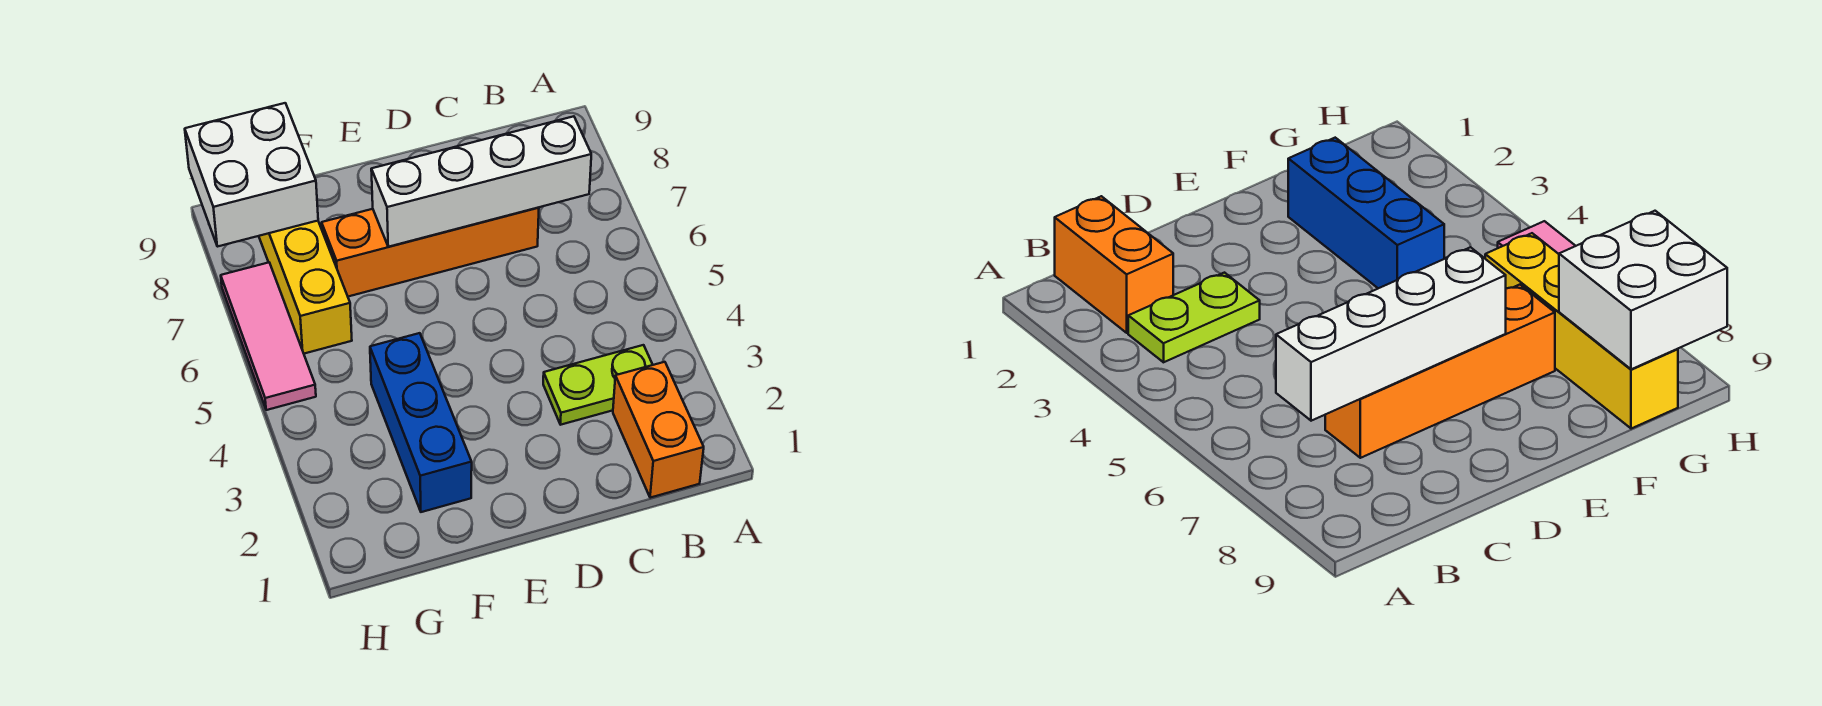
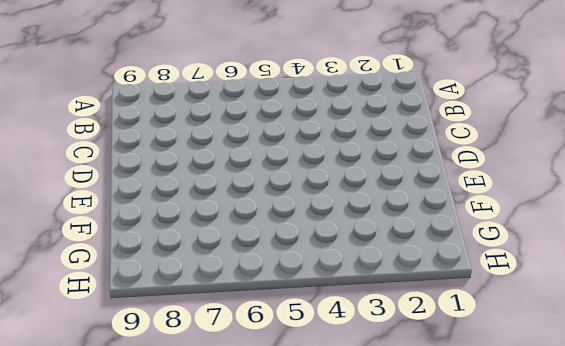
none -> orange 1x2 brick [613,362,704,498]
none -> lime 1x2 plate [543,345,653,425]

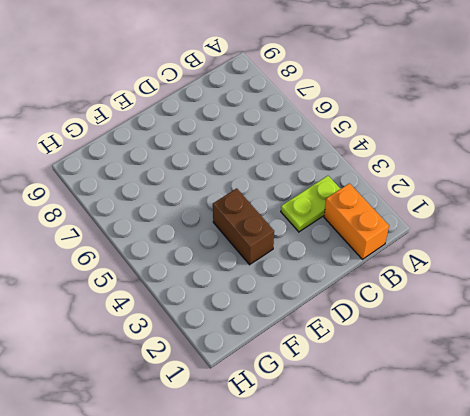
brown 1x2 brick [213,188,274,265] -> none
none -> orange 1x4 brick [322,208,539,297]
none -> blue 1x3 brick [370,333,472,512]

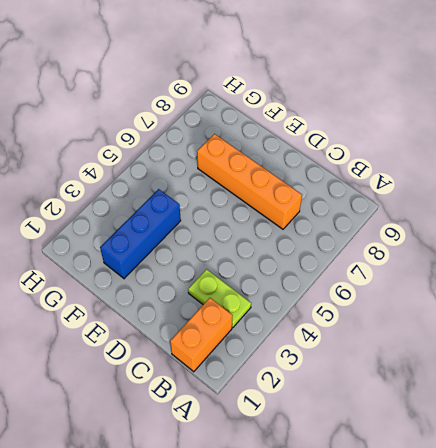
none -> yellow 1x4 brick [259,221,352,354]
none -> pink 1x3 tile [221,262,316,410]

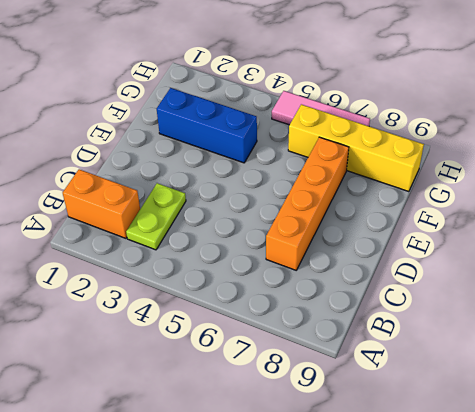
none -> white 1x4 brick [371,116,591,247]
none -> white 2x2 brick [185,103,318,247]

